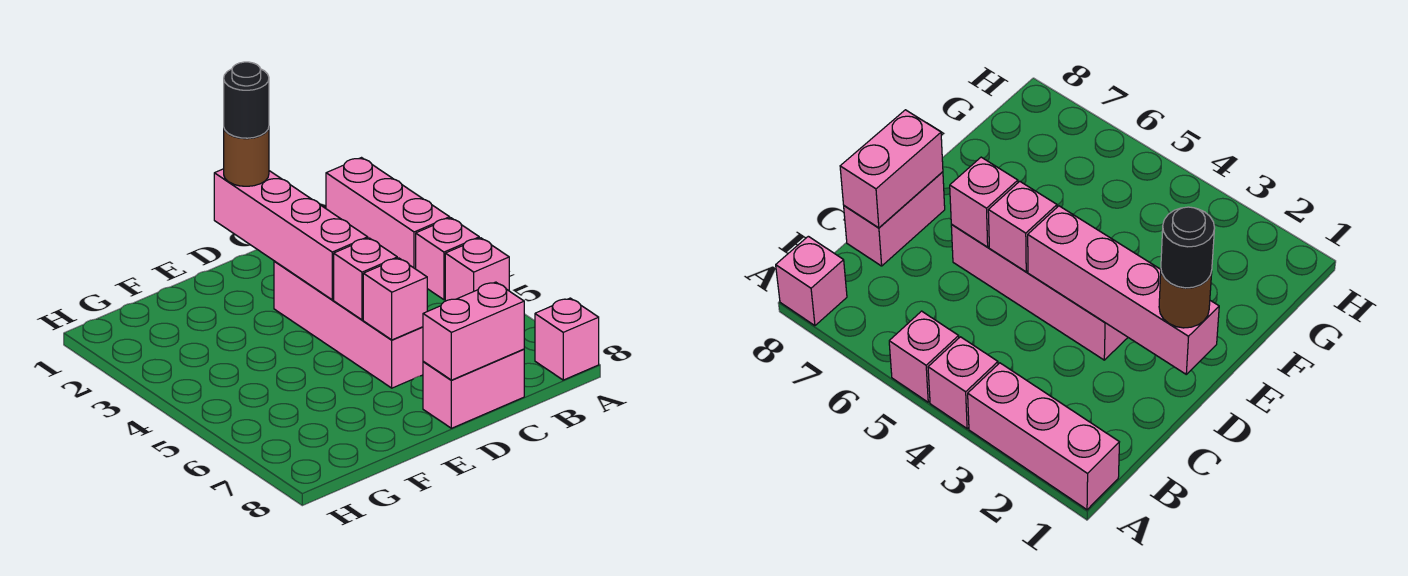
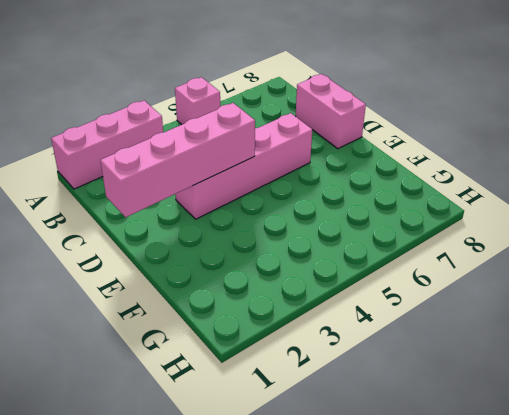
none -> pink 1x1 brick [416,218,479,300]
none -> pink 1x1 brick [535,298,599,380]
none -> pink 1x2 brick [423,282,524,380]

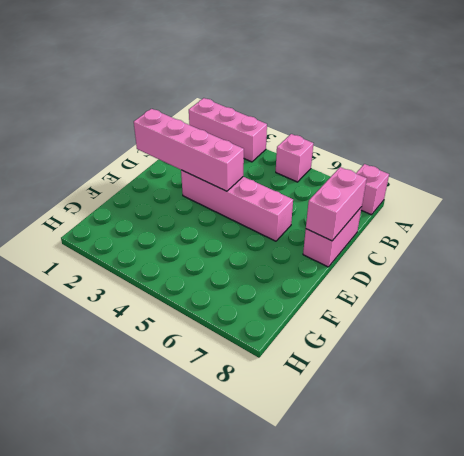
none -> pink 1x1 brick [416,218,479,300]
none -> pink 1x1 brick [334,238,397,320]
none -> pink 1x1 brick [363,258,427,340]

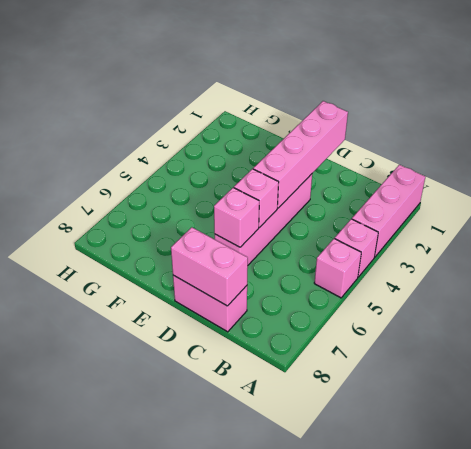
none -> pink 1x1 brick [535,298,599,380]
none -> brown 1x1 round brick [224,128,269,186]
none -> black 1x1 round brick [224,62,269,138]

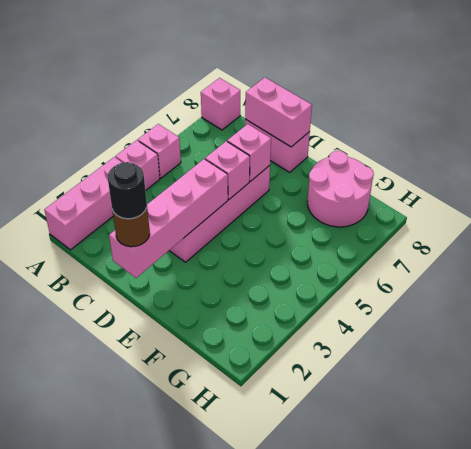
pink 2x2 round brick [308,151,374,227] -> none

